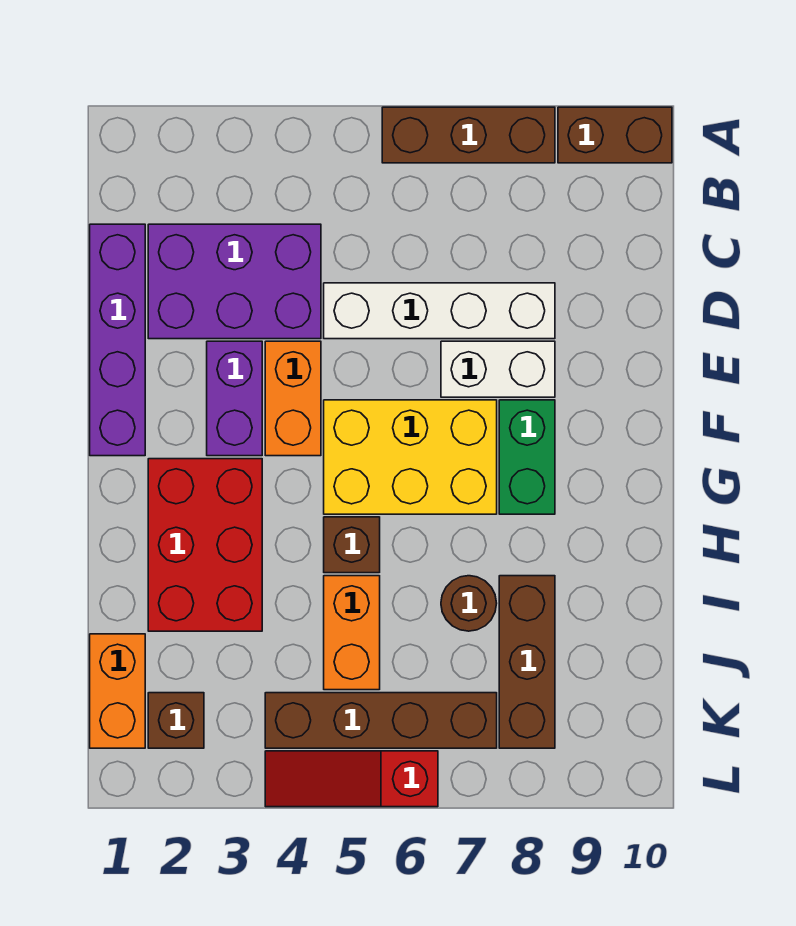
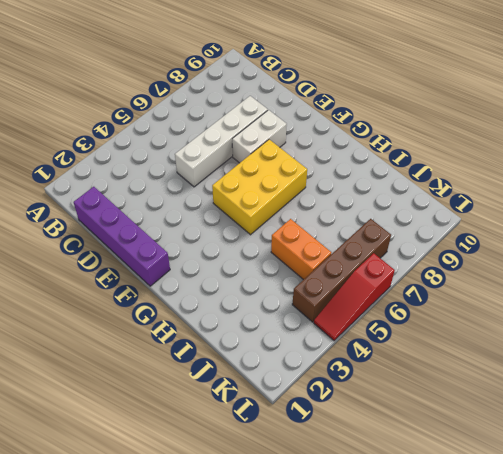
none -> brown 1x3 brick [382,107,555,163]
none -> brown 1x2 brick [558,107,672,163]
none -> purple 2x3 brick [148,224,321,339]

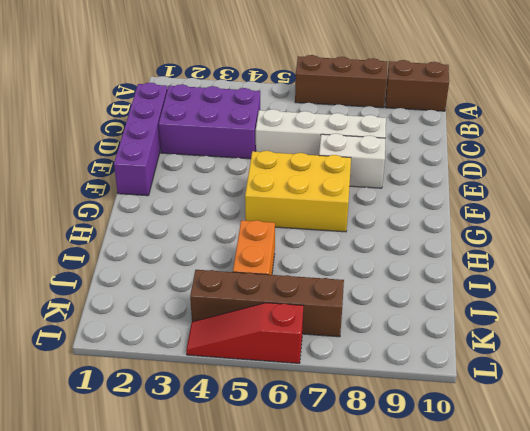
none -> purple 1x2 brick [207,341,262,456]
none -> orange 1x2 brick [265,341,321,456]
none -> green 1x2 brick [499,400,555,514]

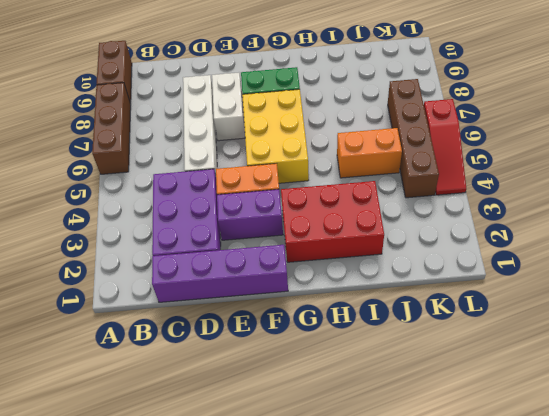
none -> brown 1x1 brick [324,517,380,573]
none -> brown 1x1 round brick [441,576,497,631]
none -> brown 1x3 brick [499,576,555,748]

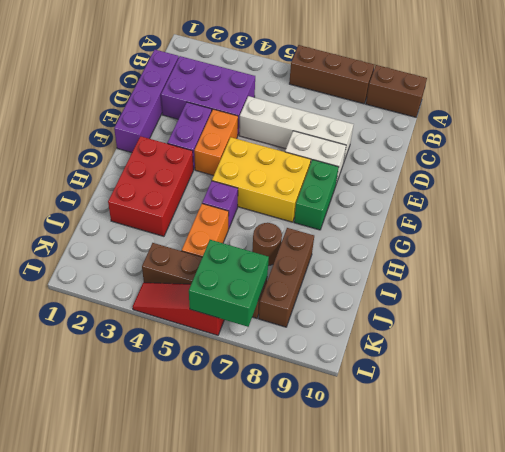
purple 1x1 brick [202,181,238,229] -> brown 1x1 brick [324,517,380,573]
green 2x2 brick [189,240,269,327] -> none
none -> orange 1x2 brick [90,634,145,748]
none -> brown 1x1 brick [148,693,204,748]

